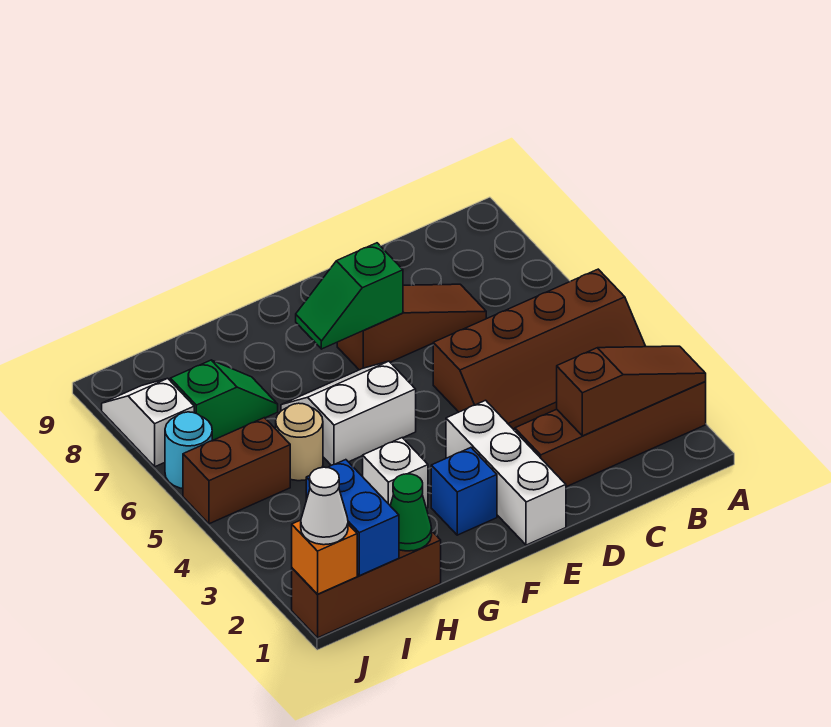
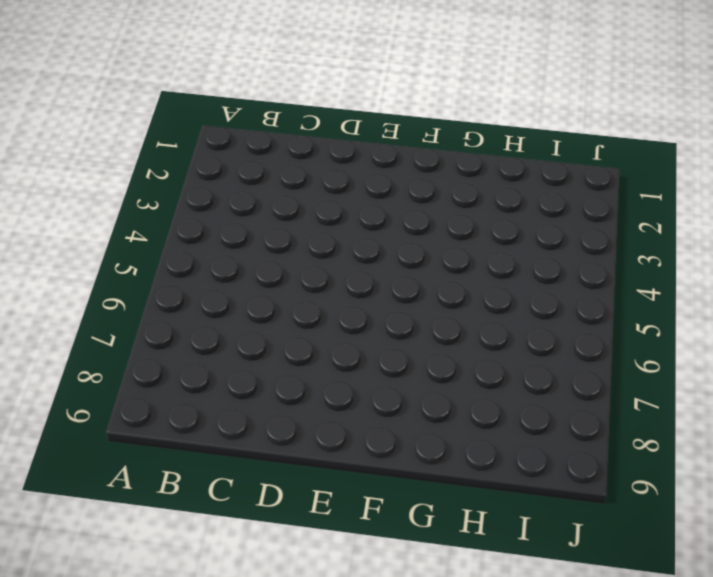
none -> brown 1x4 brick [515,382,706,487]
none -> brown 2x4 slope [433,269,646,429]
none -> brown 1x3 slope [337,284,486,370]

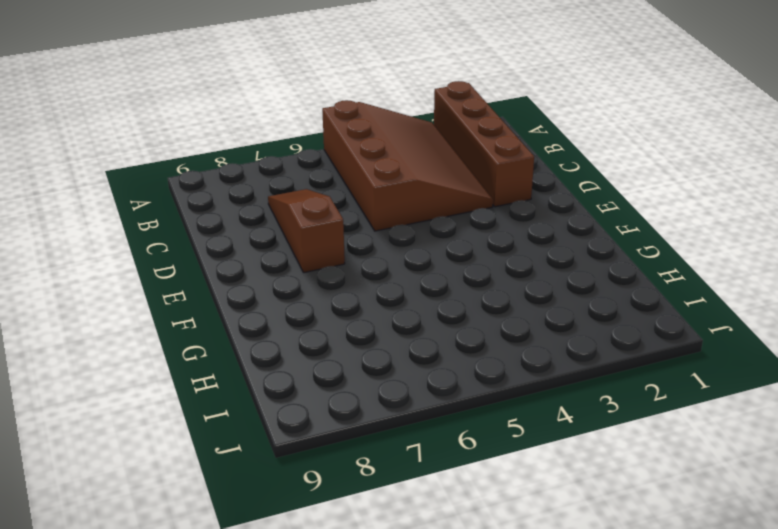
brown 3x4 slope [322,100,493,231] -> brown 2x4 slope [433,269,646,429]
none -> white 1x3 brick [446,400,566,545]
none -> blue 1x1 brick [431,448,497,535]
none -> white 2x2 slope [281,361,416,465]

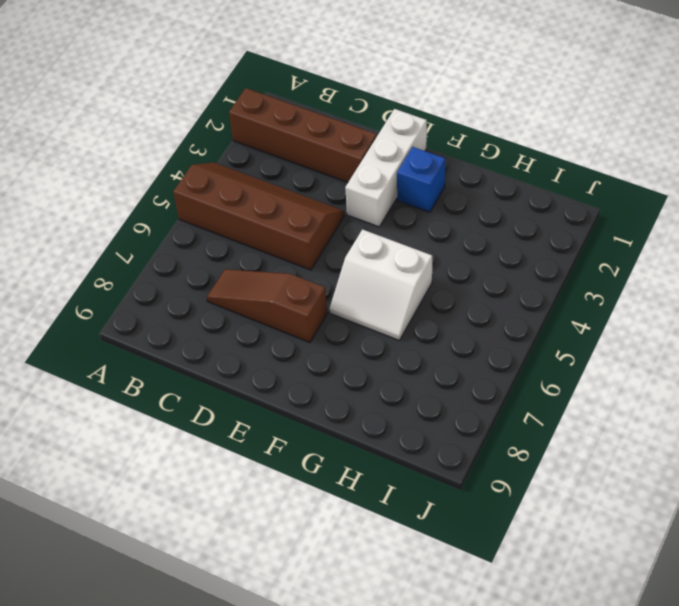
none -> white 1x1 brick [363,438,428,508]
none -> brown 1x3 brick [292,532,441,638]
none -> tan 1x1 round brick [276,403,323,481]

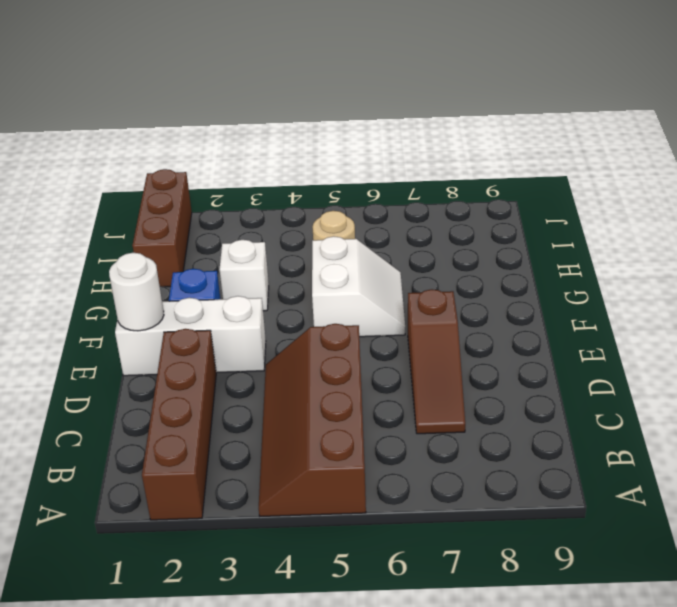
white 1x1 round brick [109,253,164,331] -> none
none -> green 1x2 slope [170,360,278,440]
none -> brown 1x2 brick [183,418,290,524]
none -> cyan 1x1 round brick [165,412,212,489]

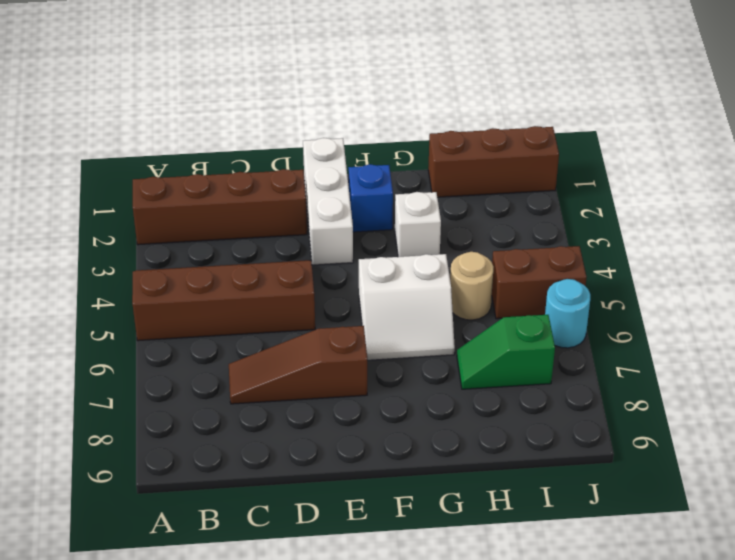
none -> white 1x2 slope [102,378,194,467]
none -> brown 1x3 slope [557,346,706,436]
none -> green 1x2 slope [296,243,403,349]

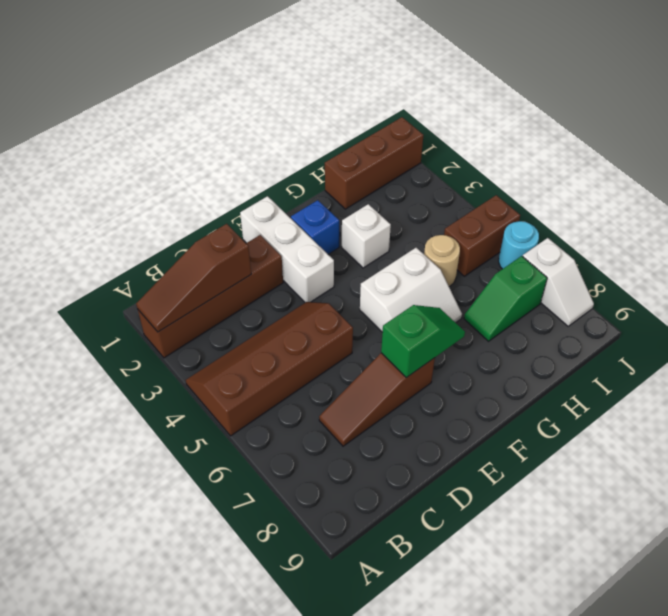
none -> green 1x1 cone [390,474,432,551]
none -> blue 1x2 brick [306,460,399,576]
none -> orange 1x1 brick [292,520,357,594]

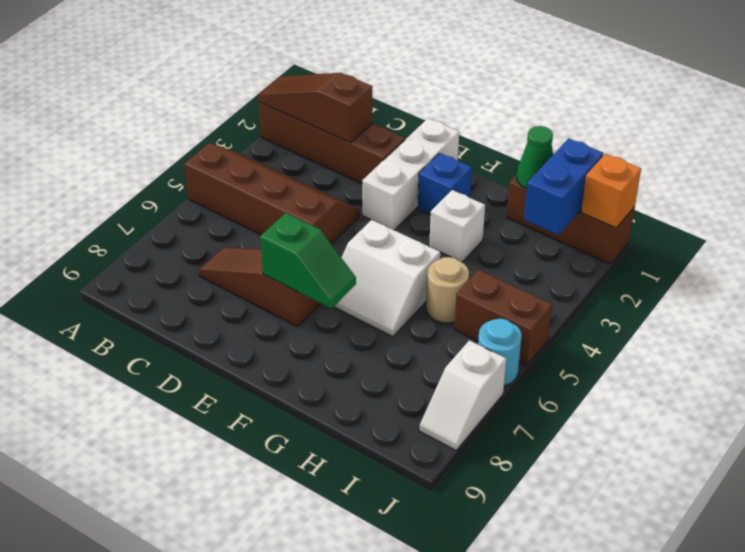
none -> green 1x2 slope [170,360,278,440]
none -> white 1x1 cone [301,467,348,545]

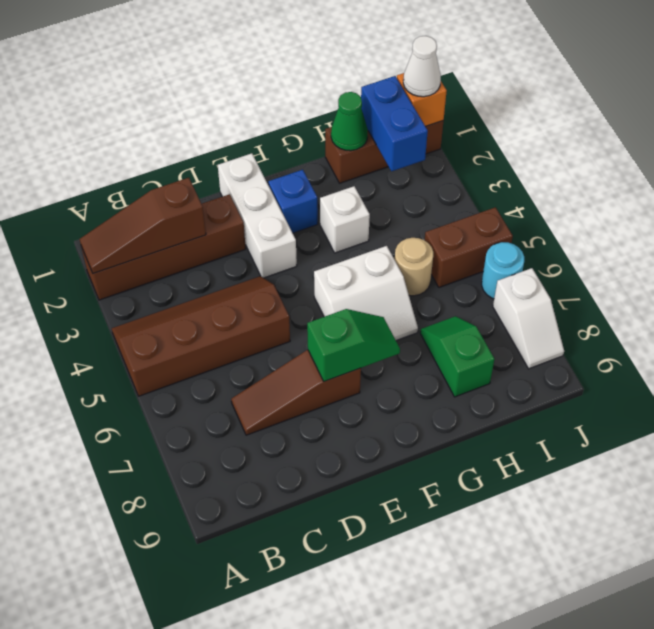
green 1x2 slope [420,316,494,397] -> green 1x2 slope turned to [170,360,278,440]

